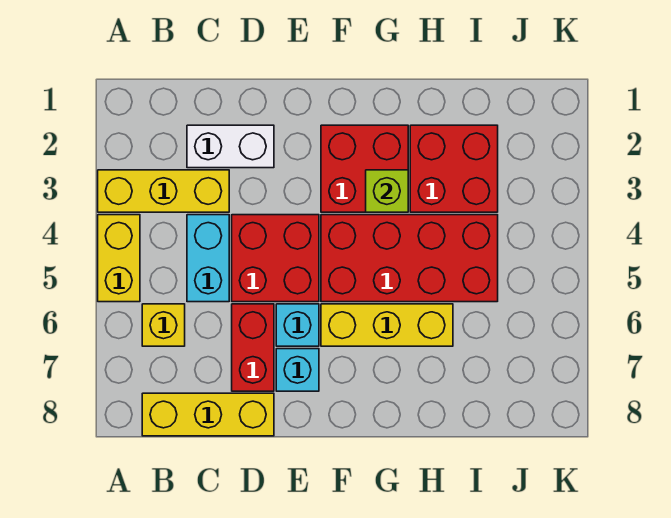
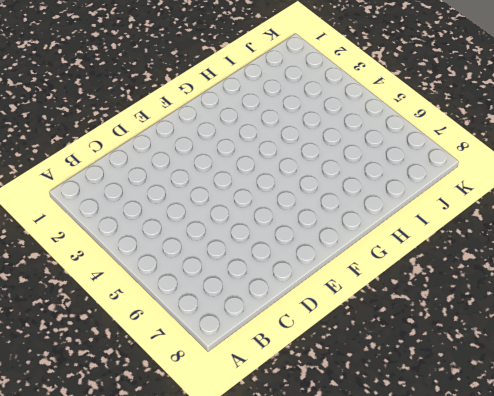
none -> yellow 1x3 brick [98,170,229,212]
none -> yellow 1x2 brick [98,215,140,302]
none -> yellow 1x1 brick [142,304,185,346]

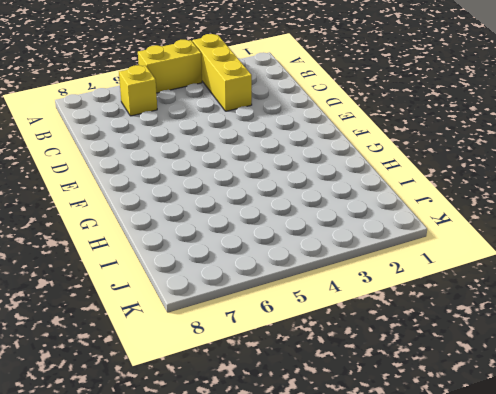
none -> yellow 1x3 brick [142,393,274,436]
none -> white 1x2 brick [187,125,274,168]
none -> cyan 1x2 brick [187,215,229,302]

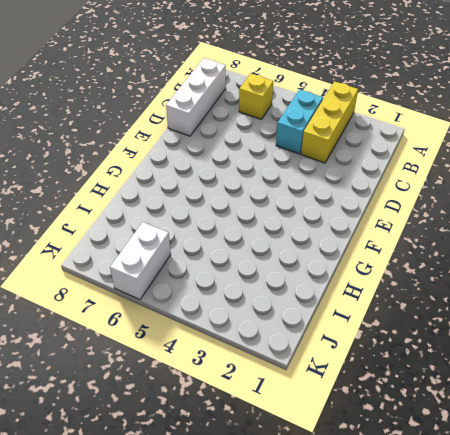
cyan 1x2 brick [276,89,323,154] -> cyan 1x2 brick turned to [187,215,229,302]
white 1x3 brick [166,58,226,136] -> yellow 1x3 brick [142,393,274,436]
white 1x2 brick [110,222,171,299] -> white 1x2 brick moved to [187,125,274,168]
none -> yellow 1x2 brick [98,215,140,302]
none -> red 2x2 brick [232,215,319,302]
none -> red 1x2 brick [232,304,274,391]

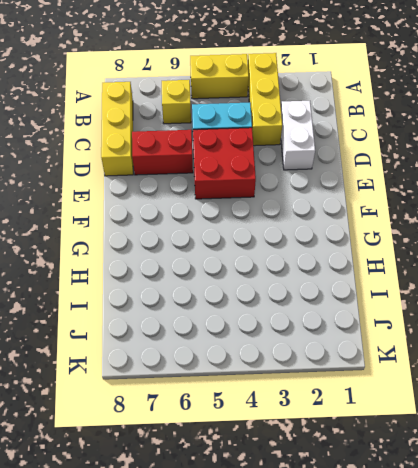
none -> cyan 1x1 brick [276,304,319,346]
none -> cyan 1x1 brick [276,349,319,391]
none -> red 2x2 brick [321,125,408,212]

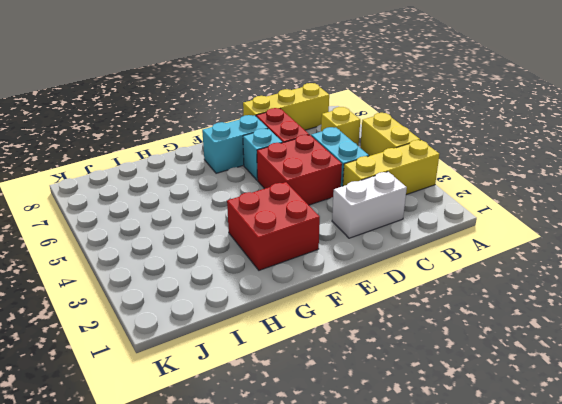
cyan 1x2 brick [202,115,268,173] -> cyan 1x1 brick [276,349,319,391]
none -> red 2x4 brick [321,215,498,302]
none -> yellow 1x3 brick [321,304,453,346]
none -> red 2x2 brick [410,125,498,212]

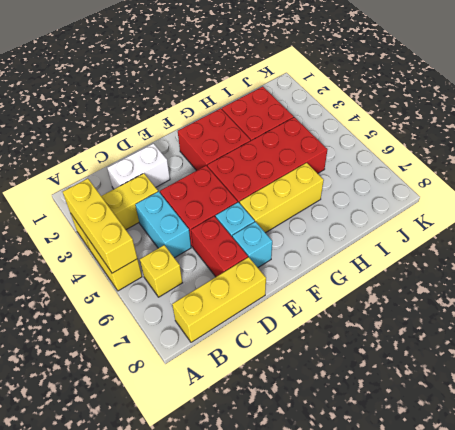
yellow 1x3 brick [63,179,137,273] -> none
none -> lime 1x1 brick [366,170,408,212]

